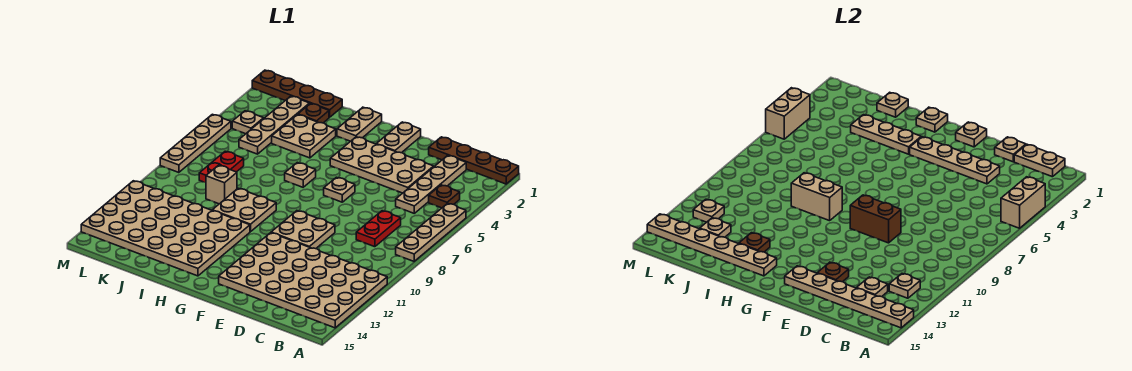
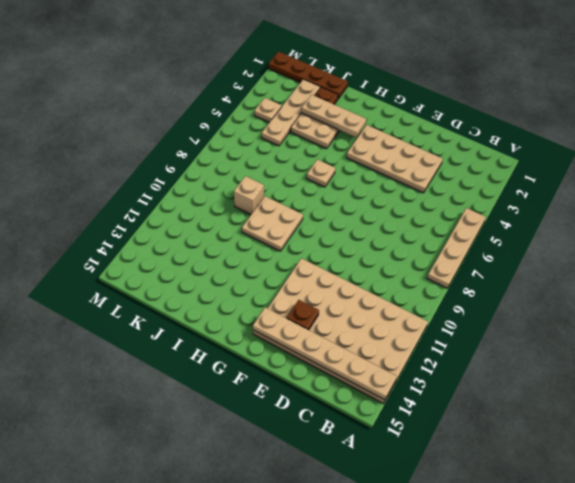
none -> brown 1x4 plate [429,137,519,184]
none -> brown 1x1 plate [429,185,460,208]
none -> tan 1x4 plate [396,156,466,213]
none -> red 1x2 plate [356,211,401,247]

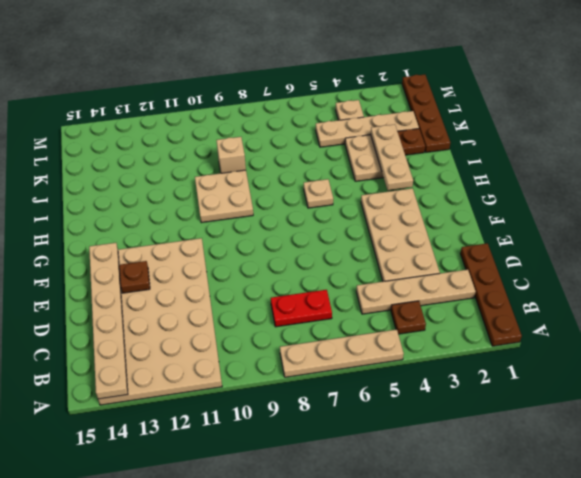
none -> tan 2x2 plate [271,211,335,249]
none -> tan 1x2 plate [377,122,421,153]
none -> tan 1x1 plate [324,177,355,202]
none -> tan 1x2 plate [337,107,382,141]

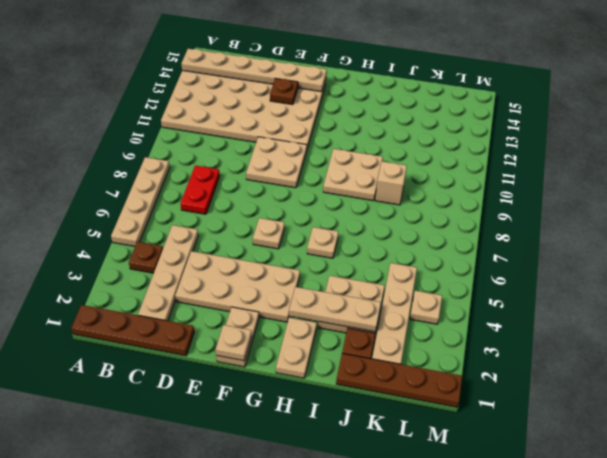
none -> tan 4x6 plate [81,181,250,276]
none -> red 1x2 plate [199,151,244,182]
none -> tan 1x4 plate [160,114,231,173]
none -> tan 1x2 brick [1001,177,1045,228]

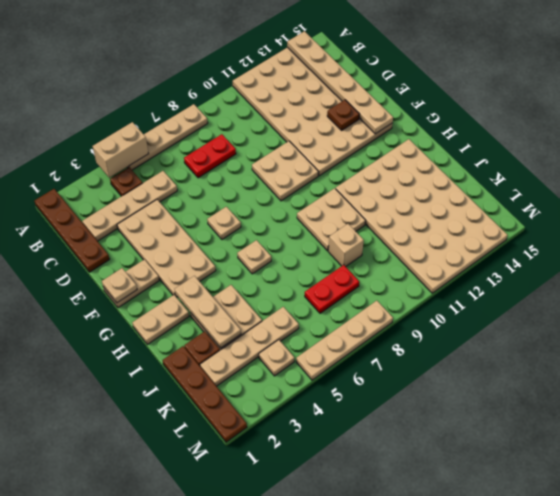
none -> tan 1x2 plate [1014,144,1065,177]
none -> tan 1x1 plate [889,274,920,298]
none -> tan 1x1 plate [857,277,888,297]
none -> tan 1x1 plate [995,137,1026,162]

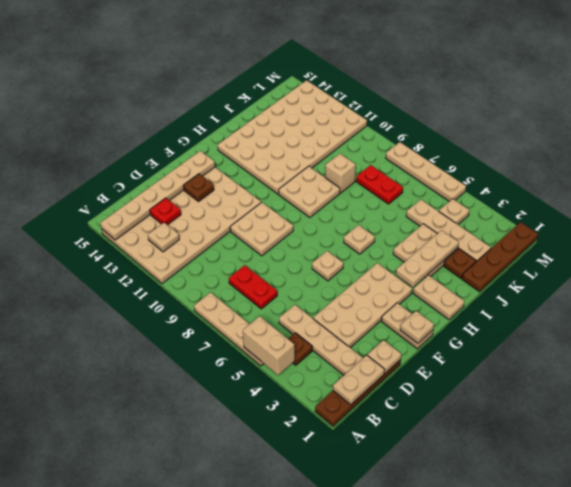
red 1x1 plate [150,198,181,225] -> tan 1x1 plate [857,277,888,297]
none -> tan 1x4 plate [910,137,1000,184]
none -> brown 1x2 brick [850,195,901,243]
none -> tan 1x1 plate [916,107,948,132]
none -> tan 1x2 brick [791,173,842,221]

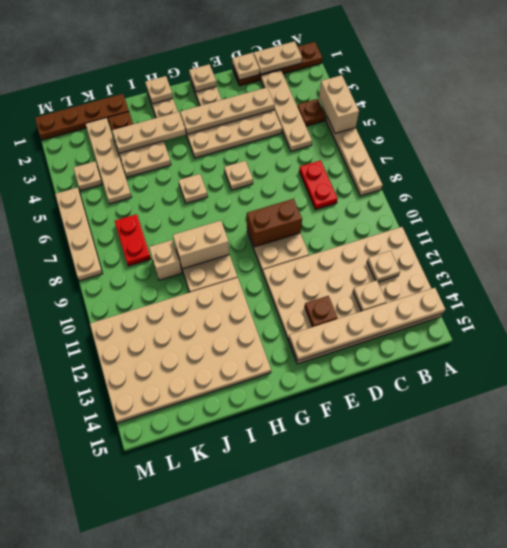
none -> tan 1x6 plate [647,214,777,276]
none -> brown 1x1 plate [739,233,770,252]
none -> tan 1x1 plate [877,92,908,117]
none -> tan 1x1 plate [700,218,731,237]

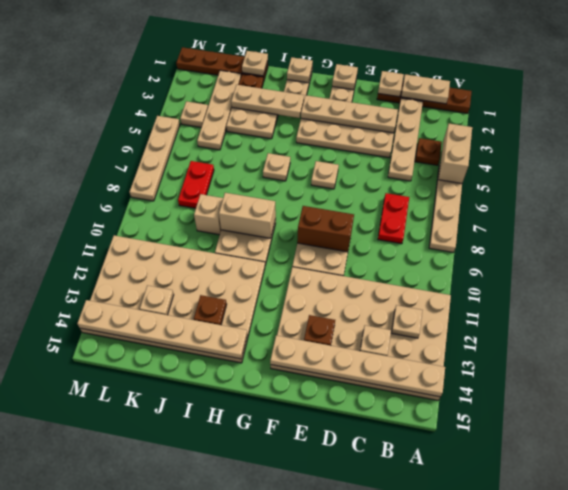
none -> tan 1x1 plate [693,199,724,222]
none -> tan 1x2 brick [766,88,810,139]

